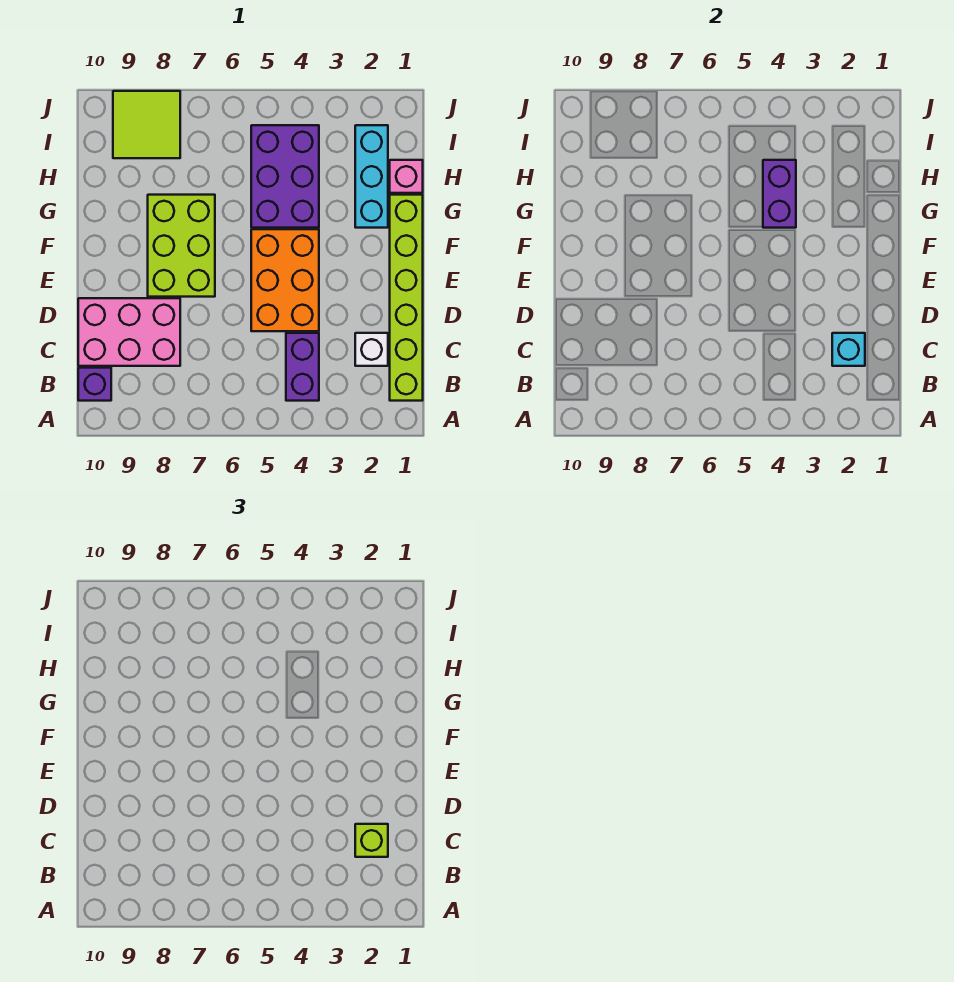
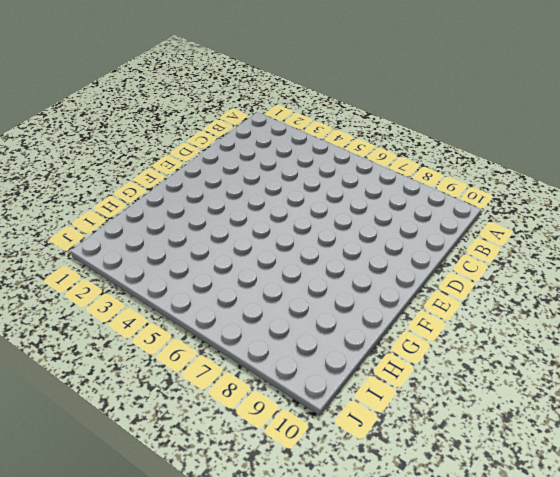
none -> lime 1x6 brick [390,195,423,401]
none -> purple 1x2 brick [286,333,319,401]
none -> purple 1x1 brick [78,368,111,401]

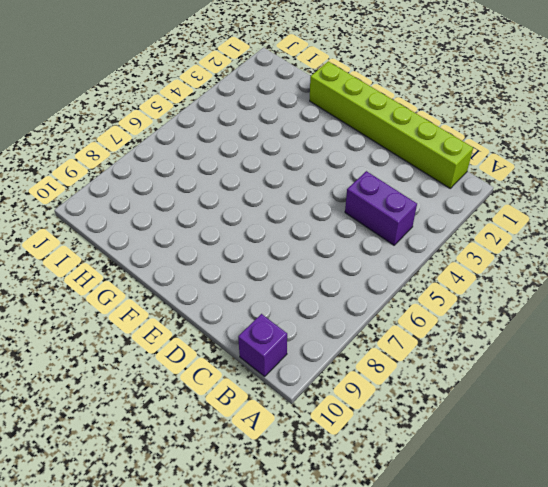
none -> white 1x1 brick [355,333,388,366]
none -> pink 2x3 brick [78,298,180,366]
none -> orange 2x3 brick [251,229,319,331]

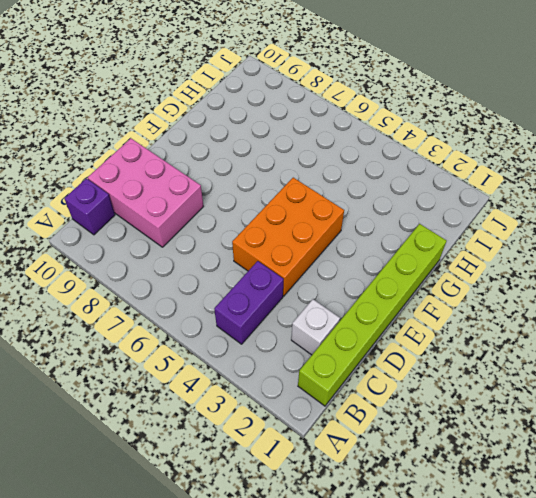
none -> lime 2x3 brick [148,195,215,297]
none -> cyan 1x3 brick [355,125,388,228]
none -> purple 2x3 brick [251,125,319,228]

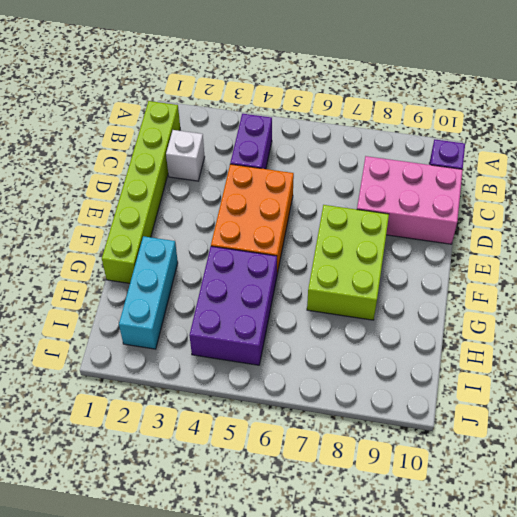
none -> pink 1x1 brick [390,160,423,193]
none -> lime 2x2 tile [113,91,180,158]
none -> cyan 1x1 brick [832,333,865,366]

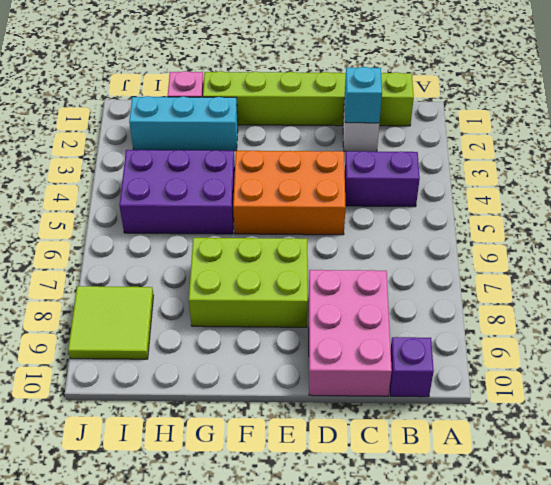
none -> purple 1x2 brick [763,160,796,228]
none -> lime 1x1 brick [355,824,388,857]

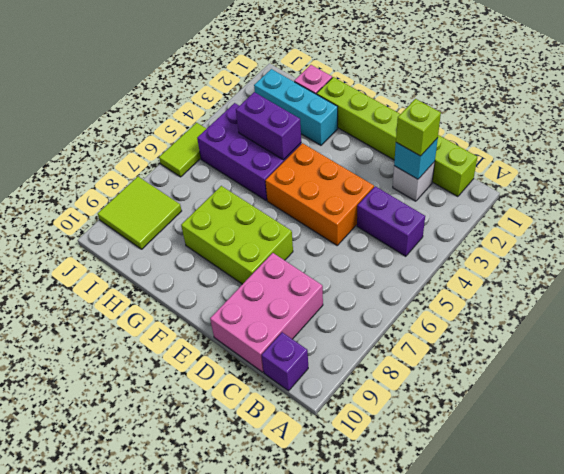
lime 1x2 tile [159,123,206,177] -> none

